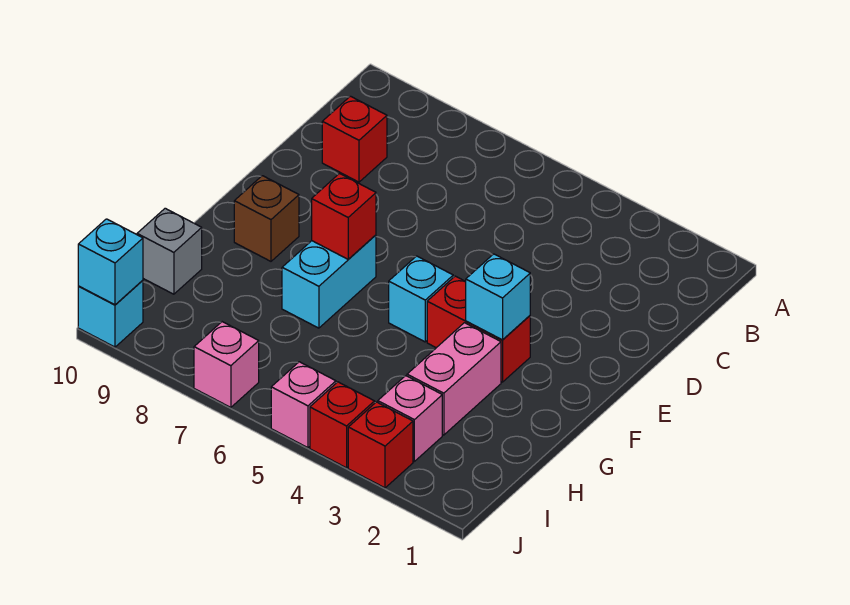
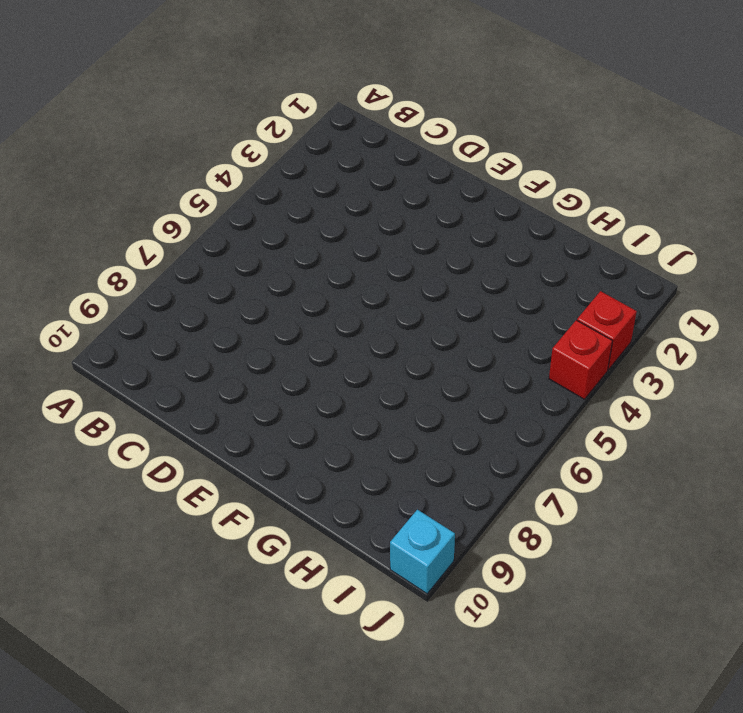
none -> red 1x1 brick [322,96,387,182]
none -> red 1x2 brick [427,276,530,382]
none -> cyan 1x1 brick [389,256,453,342]

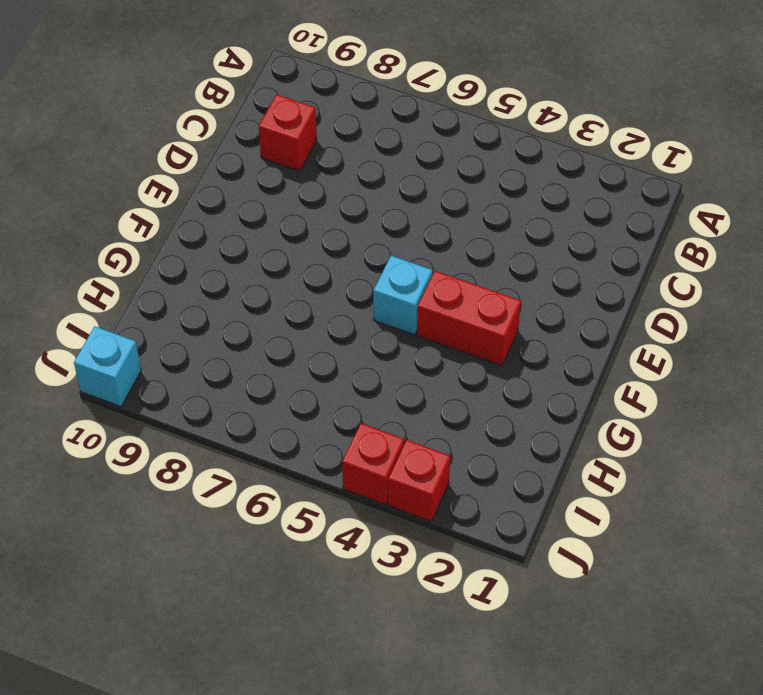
none -> cyan 1x2 brick [282,235,376,328]
none -> brown 1x1 brick [234,176,299,261]
none -> pink 1x2 brick [407,323,501,435]

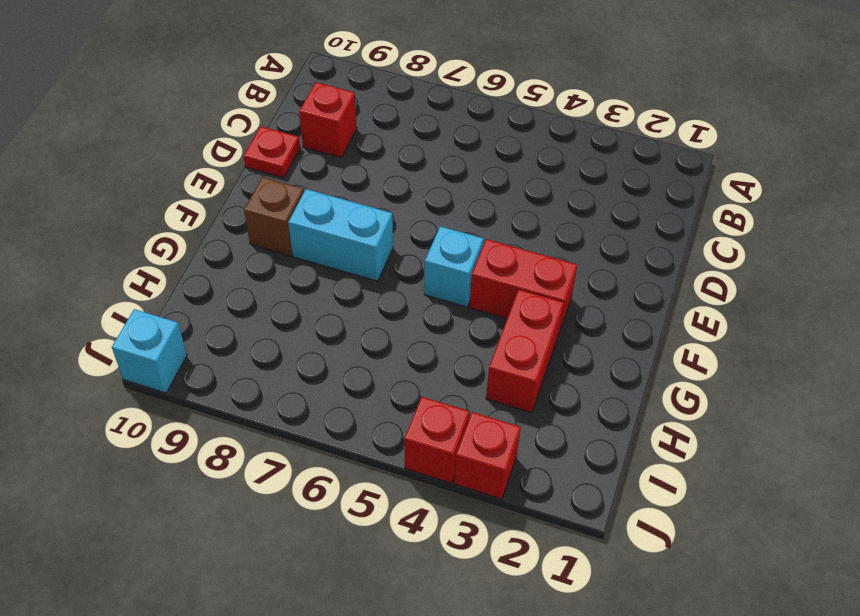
red 1x1 plate [244,126,300,178] -> none
cyan 1x2 brick [288,189,393,281] -> cyan 1x2 brick turned to [282,235,376,328]
red 1x2 brick [486,290,564,413] -> pink 1x2 brick [407,323,501,435]
none -> grey 1x1 brick [137,208,202,294]
none -> pink 1x1 brick [378,376,442,461]
none -> pink 1x1 brick [271,362,336,448]

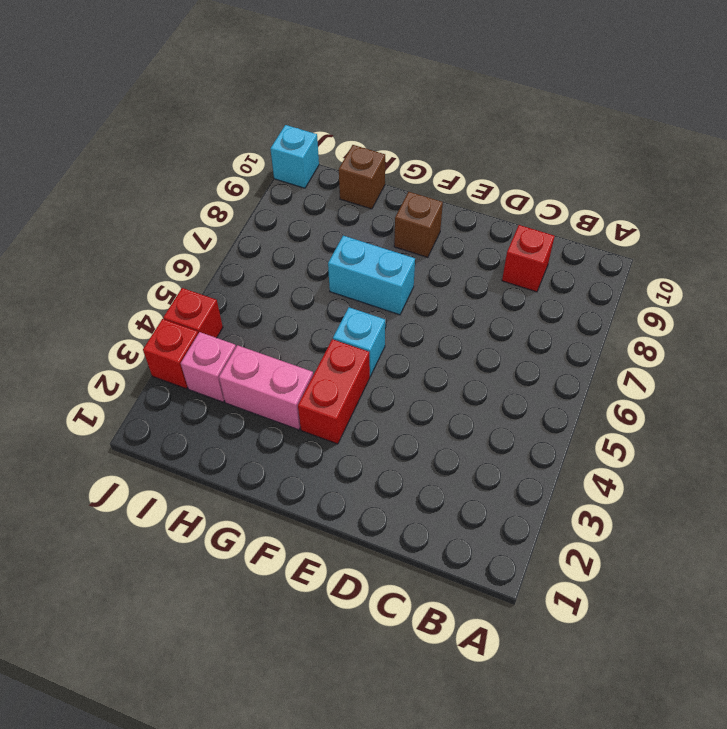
brown 1x1 brick [339,145,385,209] -> grey 1x1 brick [137,208,202,294]
none -> pink 1x1 brick [271,362,336,448]
none -> pink 1x1 brick [194,322,259,407]
none -> cyan 1x1 brick [465,254,530,340]

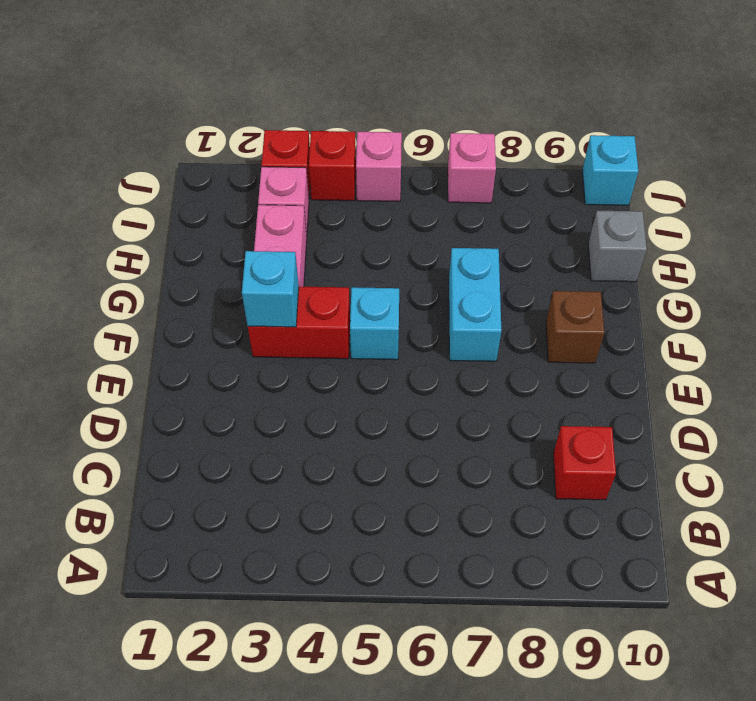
none -> red 1x1 brick [312,174,376,259]
none -> cyan 1x1 brick [78,219,143,305]

